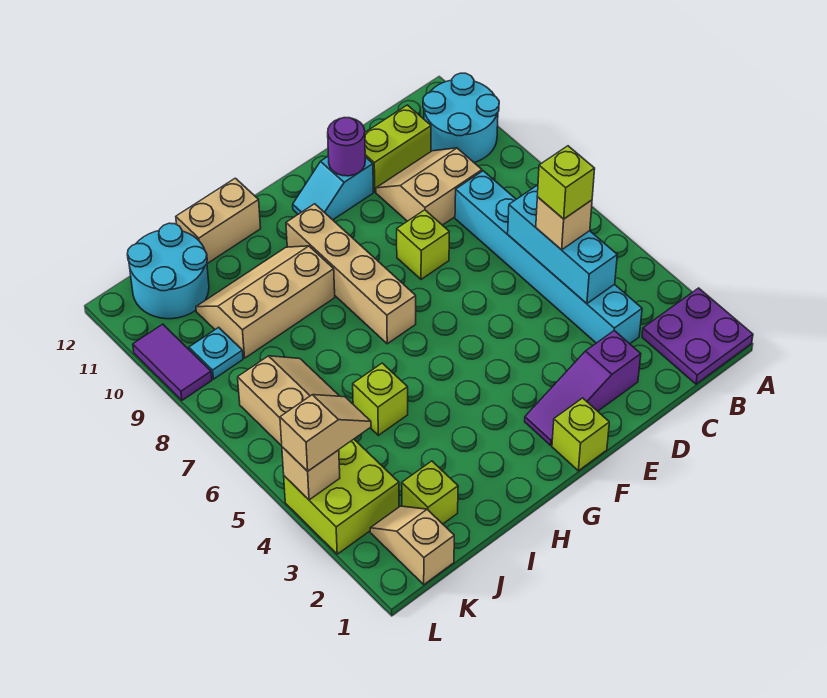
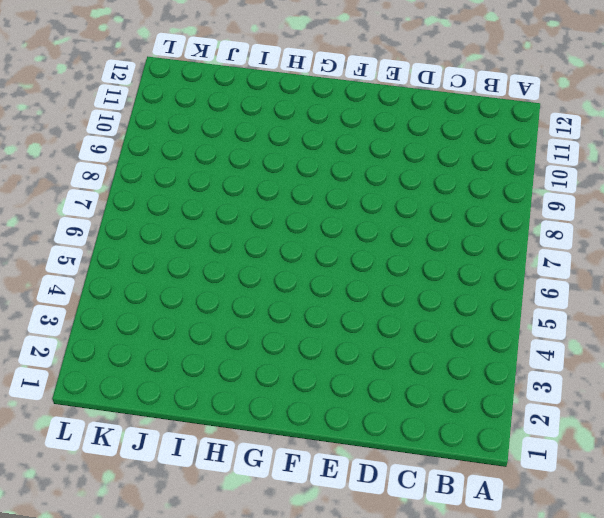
none -> purple 2x2 plate [642,288,753,384]
none -> cyan 2x2 round brick [423,73,499,163]
none -> cyan 1x6 brick [455,171,642,344]

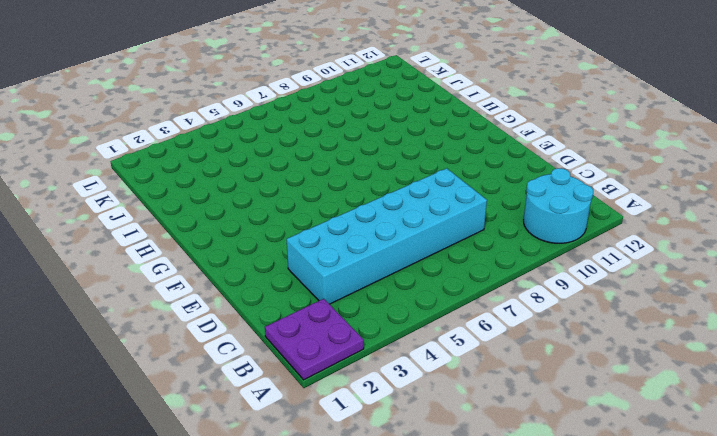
cyan 2x6 brick [287,168,487,304] -> cyan 1x6 brick [455,171,642,344]
none -> tan 2x2 slope [376,148,482,225]
none -> lime 1x2 brick [365,105,431,192]
none -> purple 1x3 slope [525,331,641,445]

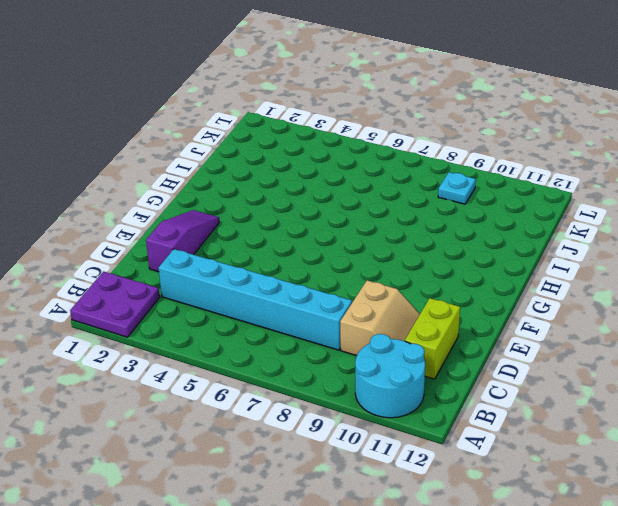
none -> lime 1x1 brick [397,210,449,279]
none -> cyan 1x2 slope [293,157,373,220]
none -> lime 1x1 brick [552,398,609,471]

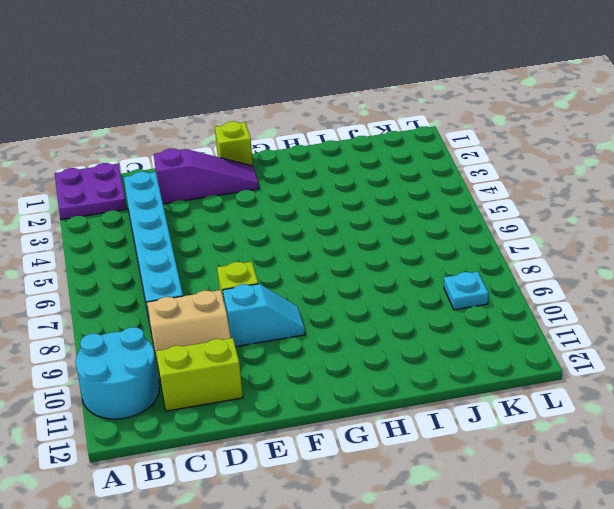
cyan 1x2 slope [223,284,305,347] -> cyan 1x2 slope moved to [293,157,373,220]
none -> tan 1x4 brick [286,204,416,344]
none -> tan 2x3 slope [196,246,335,358]
none -> tan 1x2 brick [176,178,261,264]

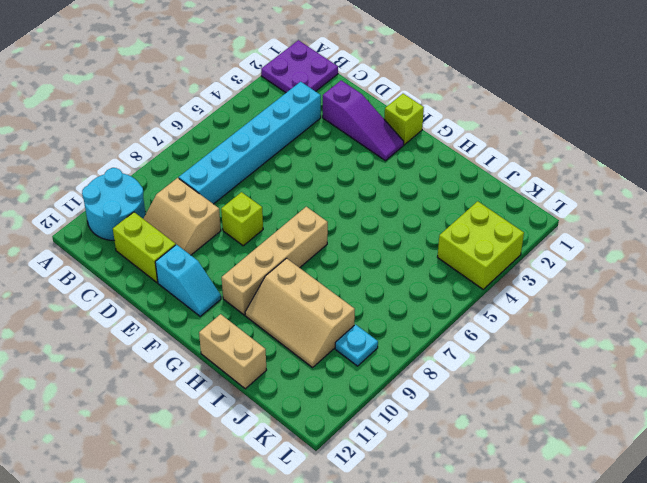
none -> lime 1x1 brick [353,363,408,435]
none -> lime 1x1 brick [402,461,458,524]
none -> tan 2x2 slope [238,356,339,446]

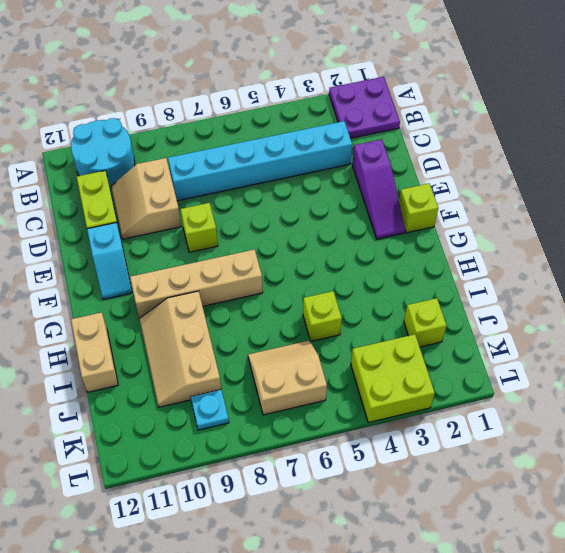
none -> cyan 2x2 round brick [127,223,209,319]
none -> tan 1x2 slope [370,506,454,585]
none -> purple 1x2 tile [133,324,212,400]

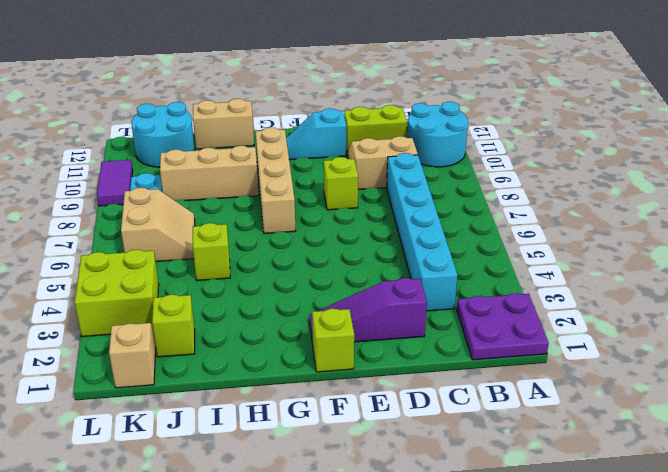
none -> cyan 1x3 brick [508,186,617,304]
none -> purple 1x1 round brick [328,118,365,176]
none -> tan 1x1 brick [282,447,340,500]

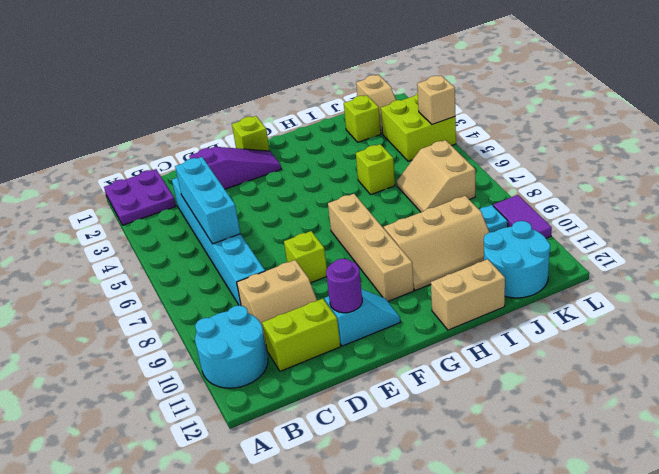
none -> tan 1x1 brick [536,197,592,250]
none -> tan 1x2 slope [280,395,371,471]
none -> lime 1x1 brick [537,146,595,219]

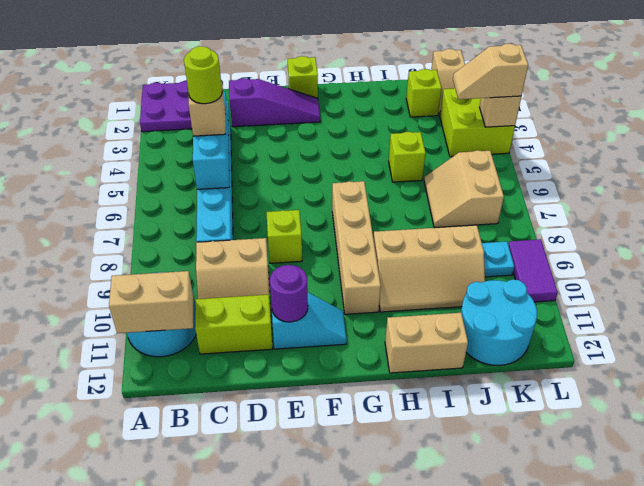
tan 1x2 brick [109,271,194,333] -> none
lime 1x1 round brick [184,46,222,104] -> lime 1x1 brick [537,146,595,219]

